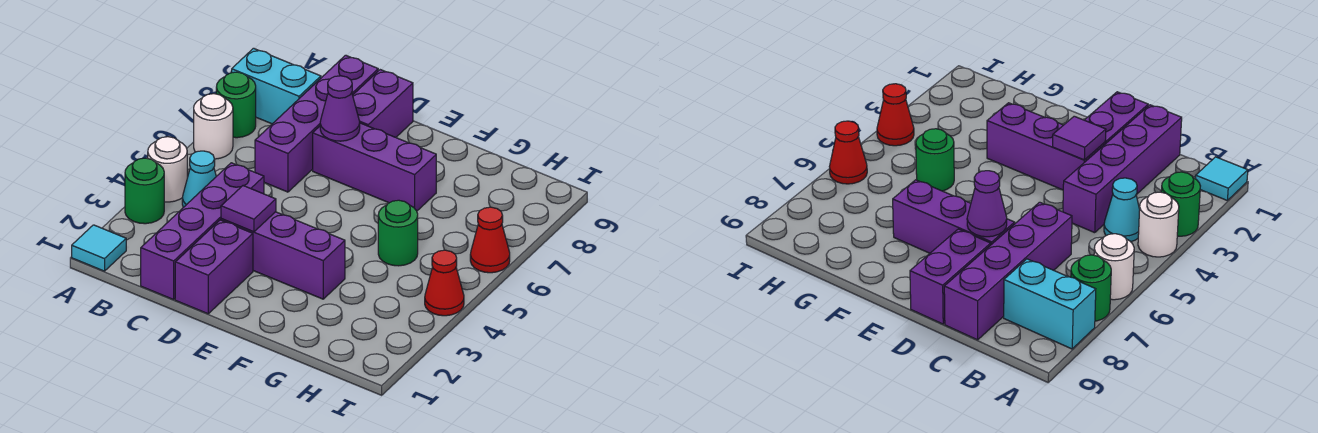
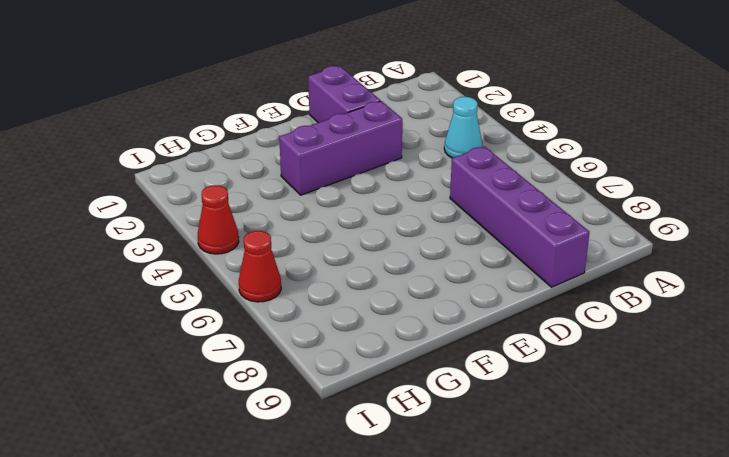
none -> cyan 1x1 tile [72,225,126,271]
none -> green 1x1 round brick [125,158,164,224]
none -> white 1x1 round brick [148,137,187,202]

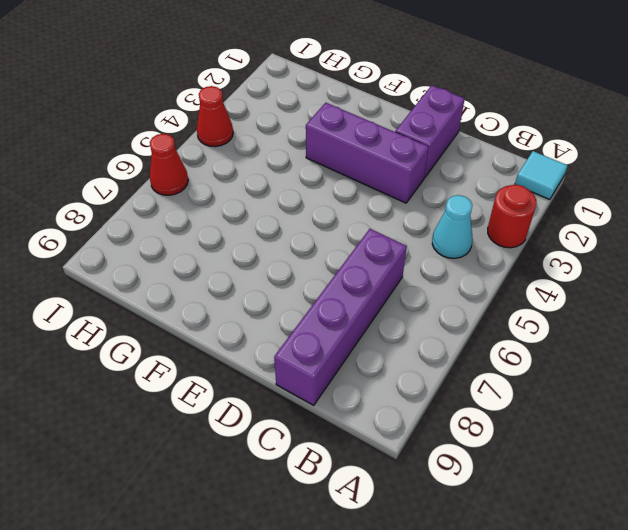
red 1x1 round brick [488,185,537,248] -> green 1x1 round brick [125,158,164,224]
none -> white 1x1 round brick [148,137,187,202]
none -> white 1x1 round brick [194,94,233,159]
none -> green 1x1 round brick [216,72,256,138]

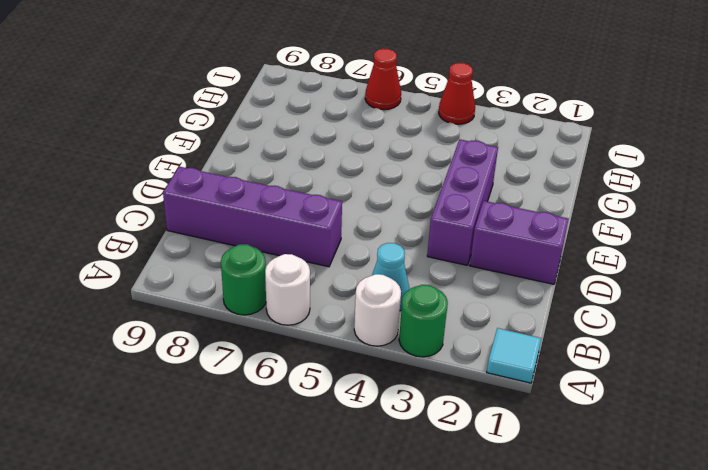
none -> cyan 1x2 brick [232,48,321,124]
none -> purple 1x4 brick [141,163,264,300]
none -> purple 1x3 brick [313,123,436,211]

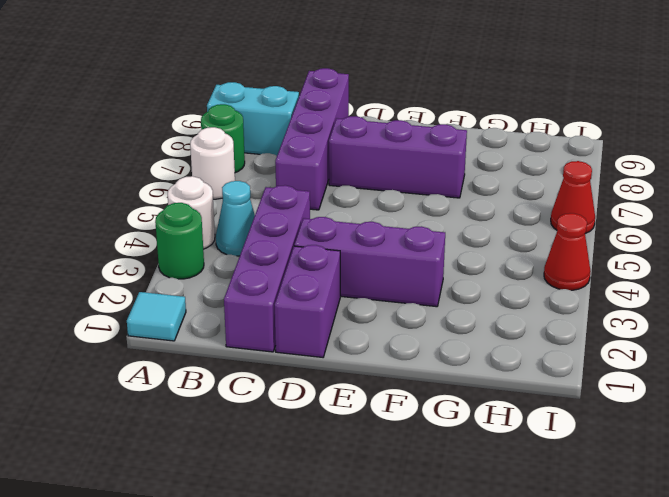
none -> purple 1x2 brick [353,70,413,137]
none -> green 1x1 round brick [378,200,418,266]
none -> purple 1x1 tile [221,186,276,232]

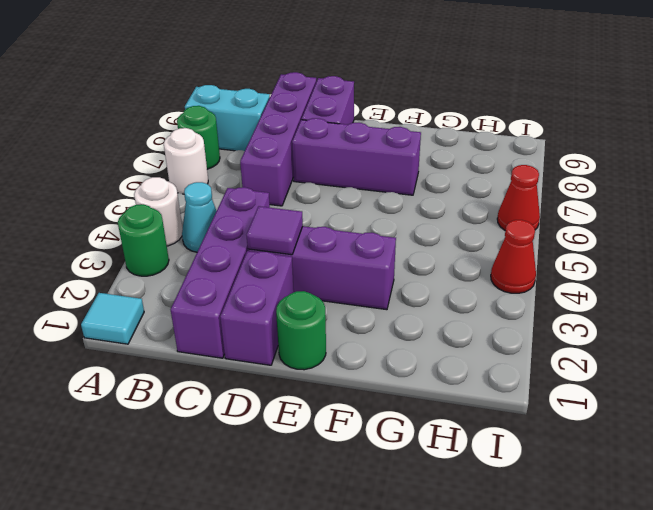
green 1x1 round brick [276,291,326,370] -> green 1x1 round brick moved to [378,200,418,266]
none -> purple 1x1 cone [320,76,360,141]

